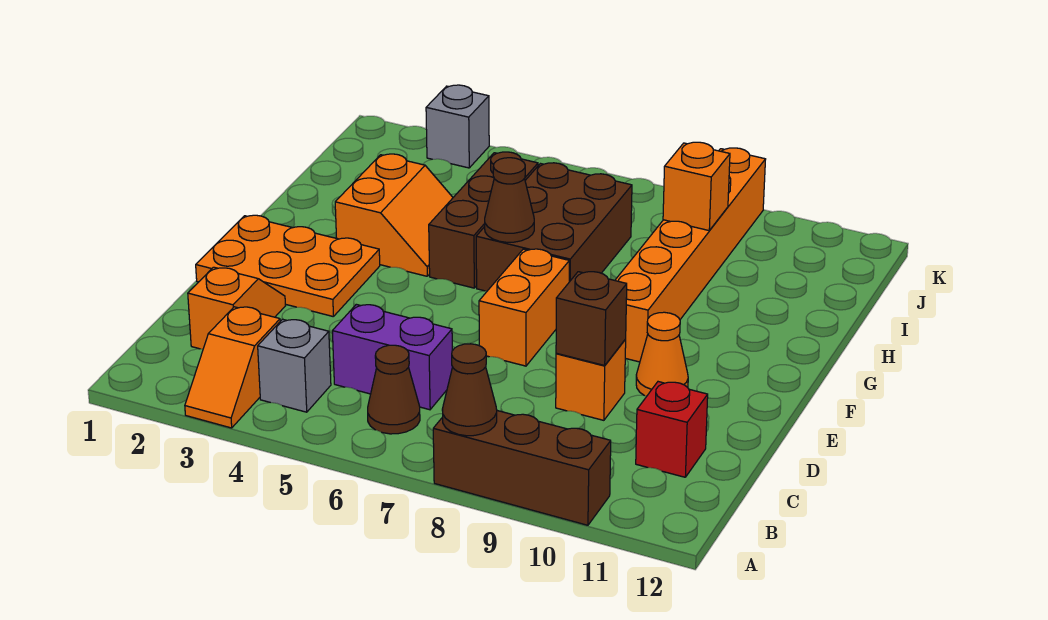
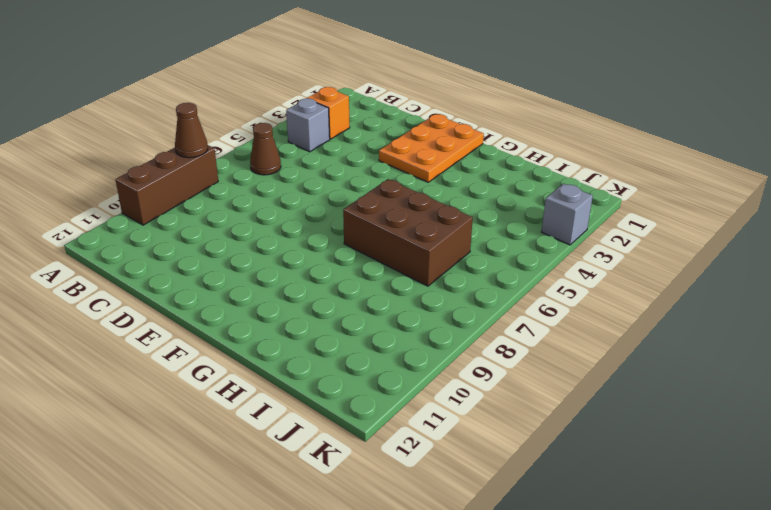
none -> orange 1x2 slope [188,267,285,349]
none -> purple 1x2 brick [332,304,452,410]
none -> red 1x1 brick [636,382,708,477]

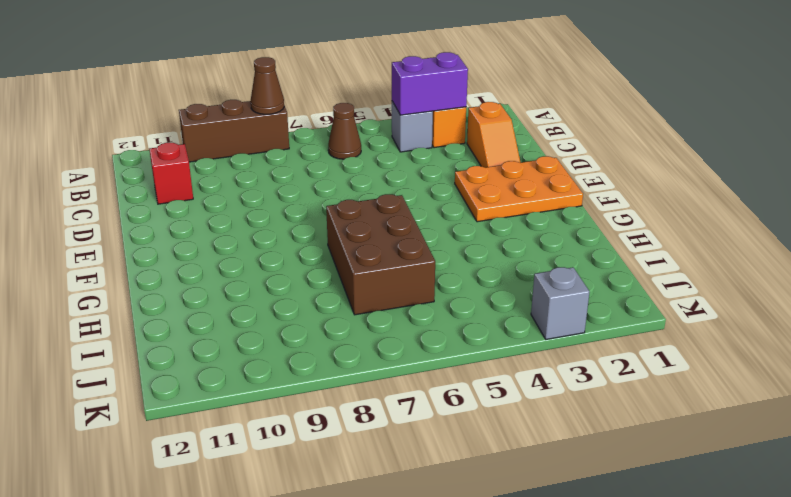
purple 1x2 brick [392,52,468,115] -> purple 1x2 brick moved to [332,304,452,410]
none -> orange 1x1 brick [556,340,626,420]
none -> orange 1x2 brick [479,249,569,366]
none -> orange 1x1 cone [636,312,688,396]

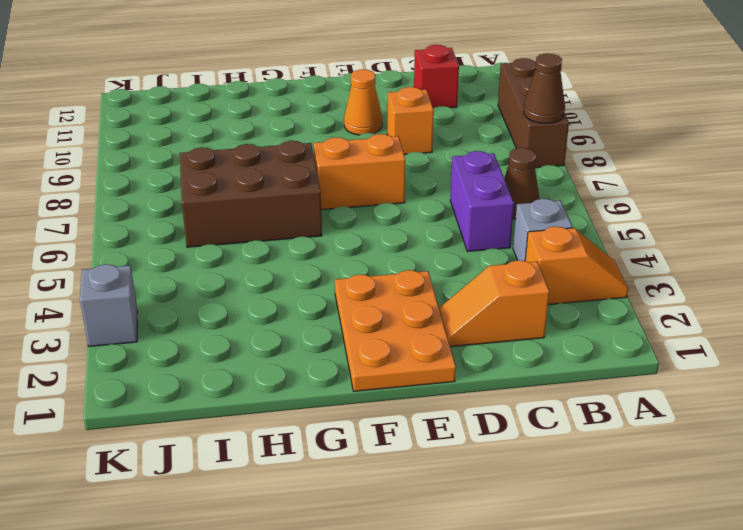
none -> orange 1x6 brick [615,148,766,362]
none -> orange 2x2 slope [335,154,453,276]
none -> brown 1x3 brick [429,152,538,288]

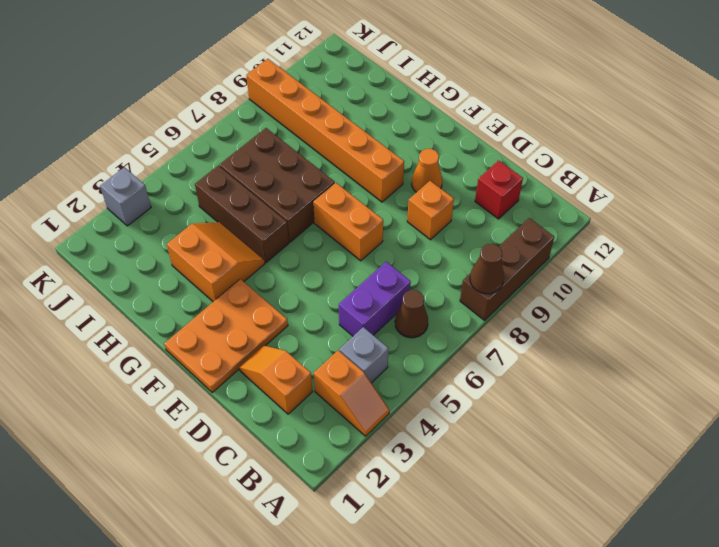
none -> brown 1x1 brick [556,272,627,365]
none -> brown 1x1 cone [485,158,534,242]
none -> orange 1x1 brick [663,142,730,230]

